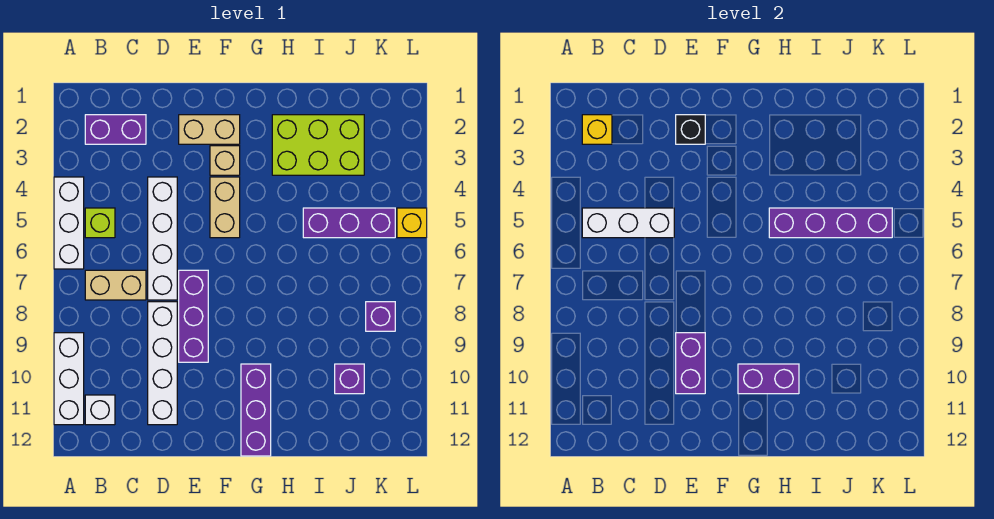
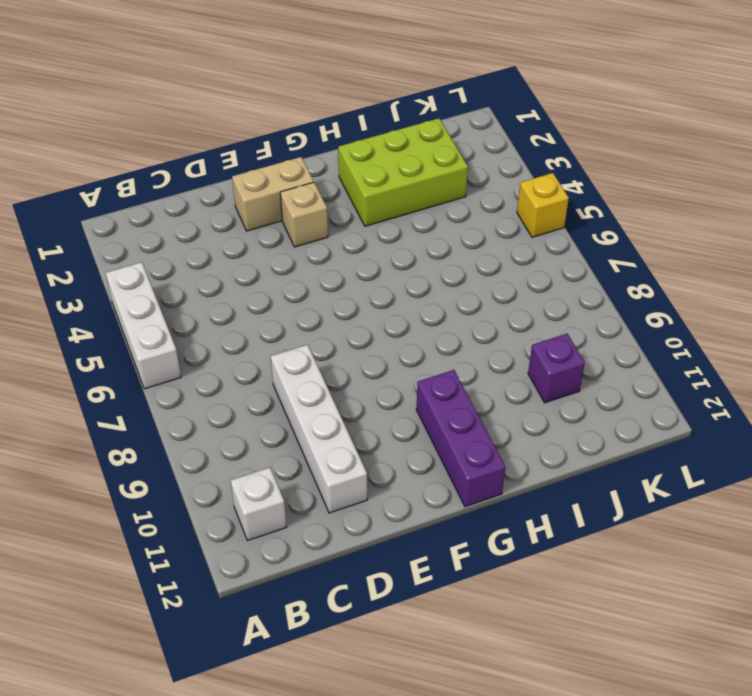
none -> white 1x3 brick [54,333,84,425]
none -> purple 1x2 brick [85,115,146,144]
none -> lime 1x1 brick [85,208,115,238]

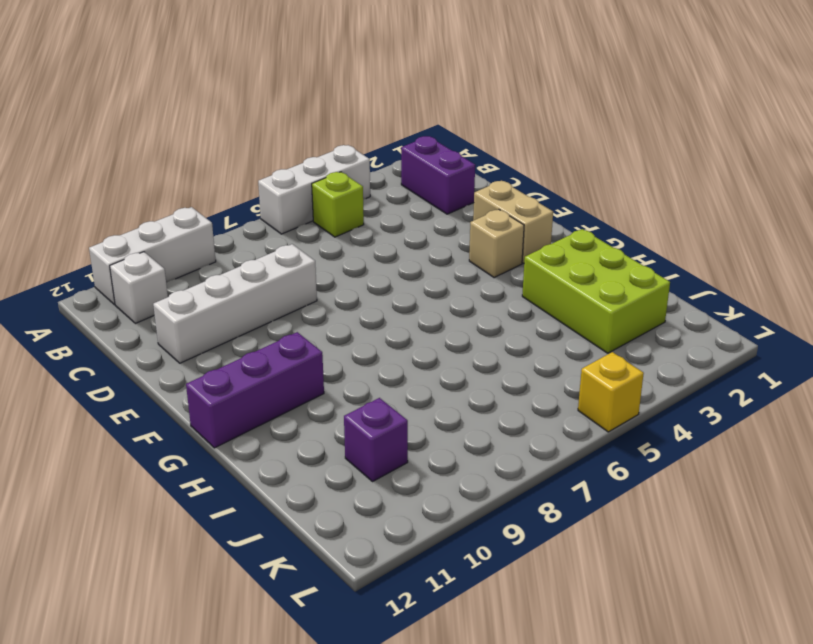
none -> tan 1x2 brick [85,270,146,300]
none -> white 1x4 brick [148,177,177,300]
none -> purple 1x3 brick [179,270,208,362]

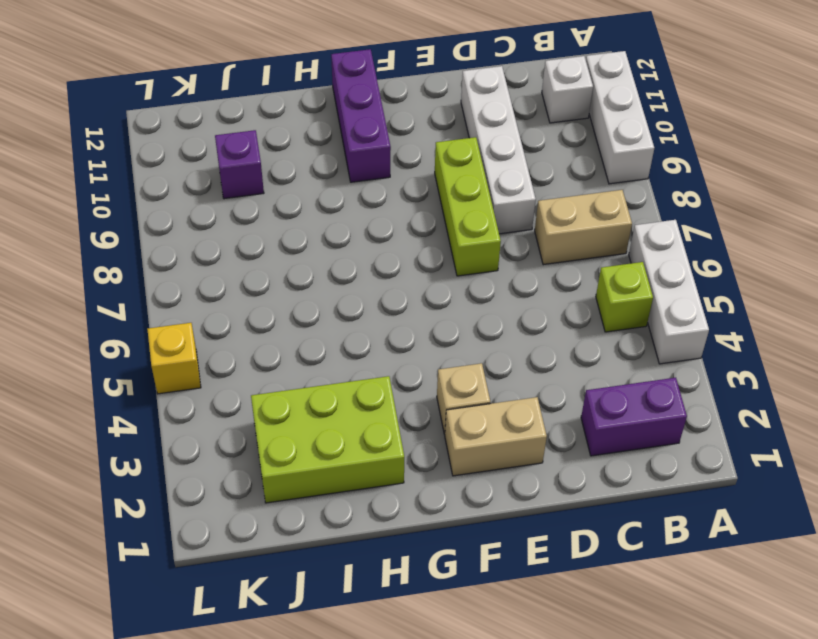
lime 1x3 brick [435,137,501,276] -> purple 1x3 brick [179,270,208,362]
none -> white 1x4 brick [148,177,177,300]
none -> tan 1x2 brick [210,177,240,238]
none -> purple 1x3 brick [303,208,395,238]

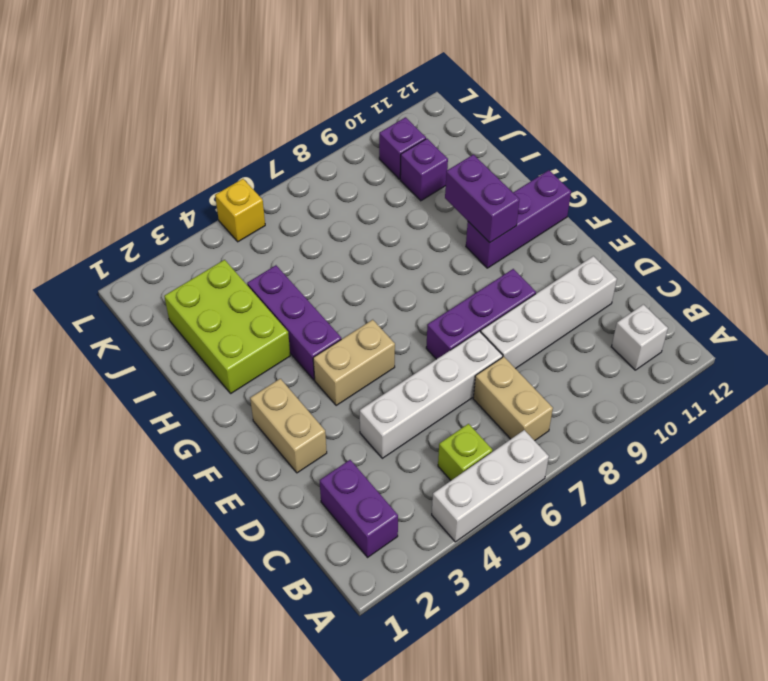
purple 1x3 brick [247,265,341,380] -> purple 1x3 brick moved to [303,208,395,238]
purple 1x1 brick [379,117,426,179] -> purple 1x1 brick moved to [366,302,395,331]
none -> white 1x3 brick [54,333,84,425]
none -> tan 1x1 brick [210,146,240,175]
none -> yellow 1x1 brick [582,115,612,144]

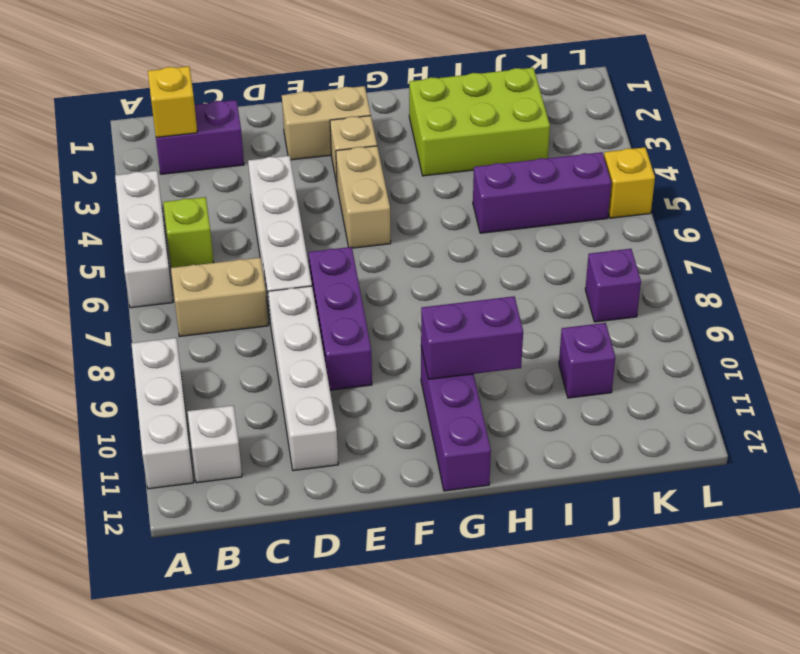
none -> white 1x3 brick [582,208,674,238]
none -> black 1x1 brick [676,115,705,144]
none -> purple 1x2 brick [676,333,705,394]

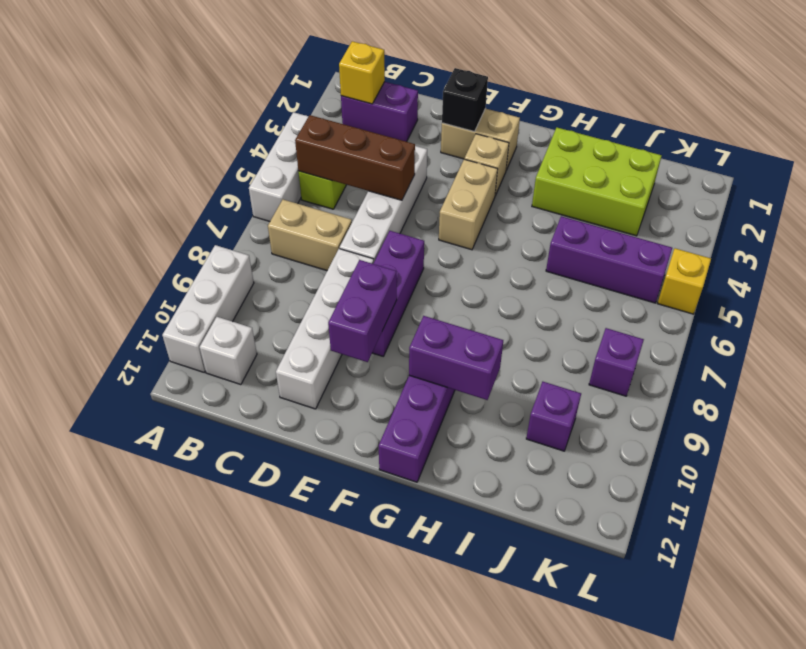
brown 1x3 brick [295,115,415,200] -> white 1x3 brick [582,208,674,238]
none -> purple 1x4 brick [769,208,892,238]

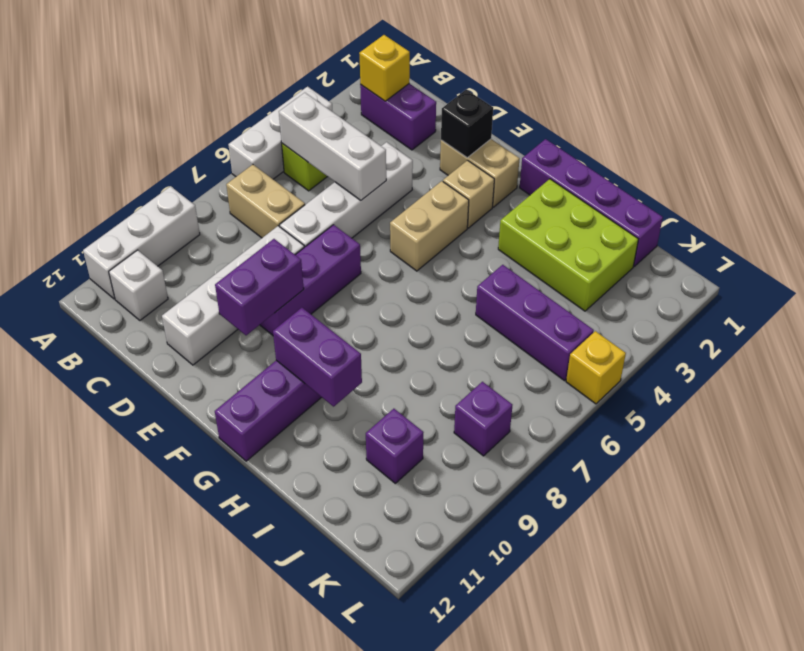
purple 1x4 brick [520,139,663,266] -> purple 1x4 brick moved to [769,208,892,238]

